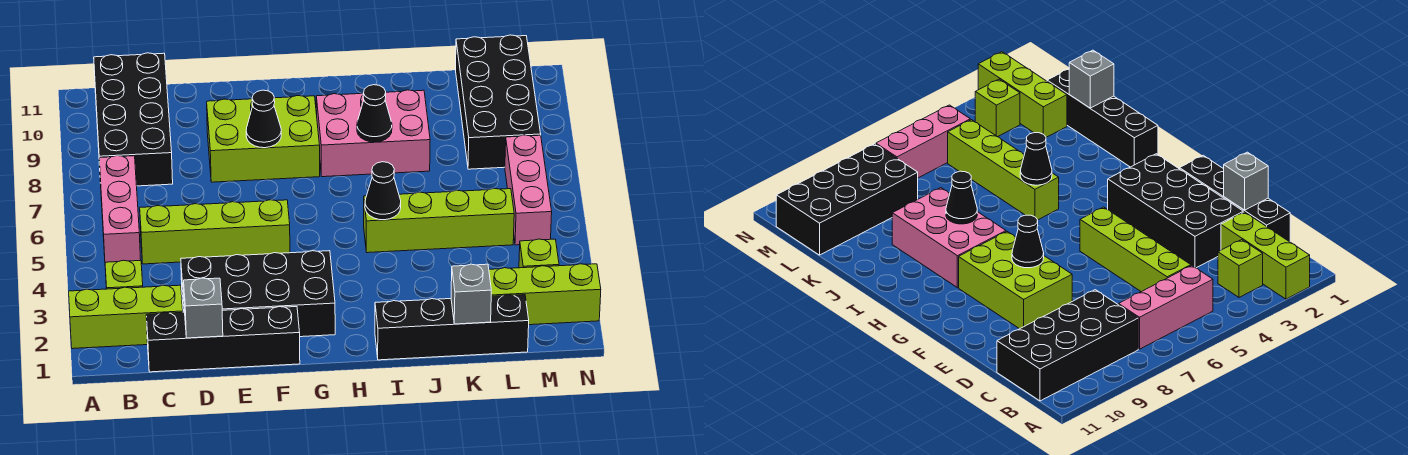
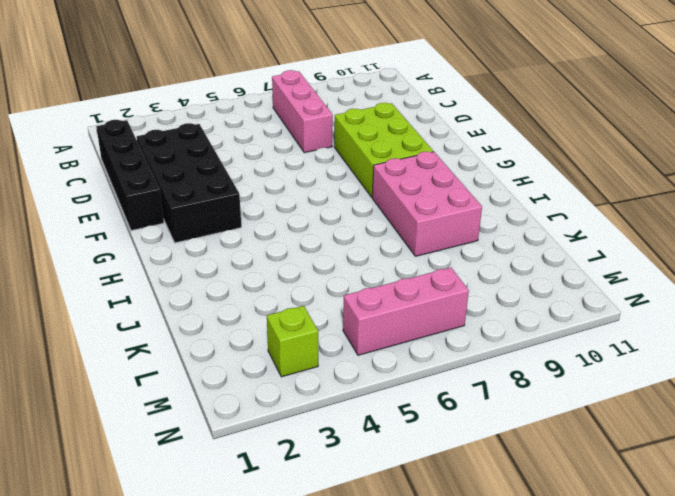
pink 1x3 brick [272,70,333,153] -> pink 1x3 brick turned to [99,156,141,262]
none -> lime 1x3 brick [69,285,183,349]
none -> lime 1x1 brick [105,260,143,289]
none -> black 2x4 brick [94,53,173,186]

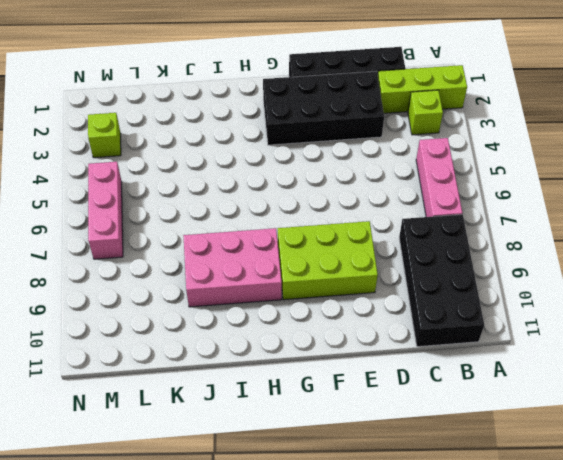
none -> lime 1x4 brick [140,200,290,264]
none -> black 1x4 brick [375,295,529,360]
none -> lime 1x4 brick [364,188,514,253]

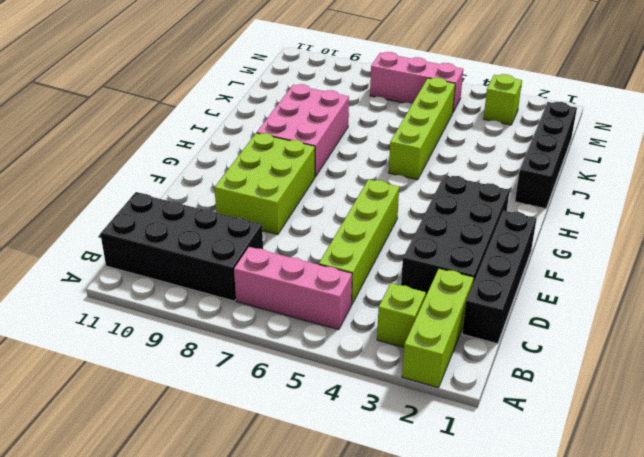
none -> lime 1x3 brick [489,264,601,325]
none -> black 2x4 brick [456,35,541,169]
none -> grey 1x1 brick [184,278,223,338]

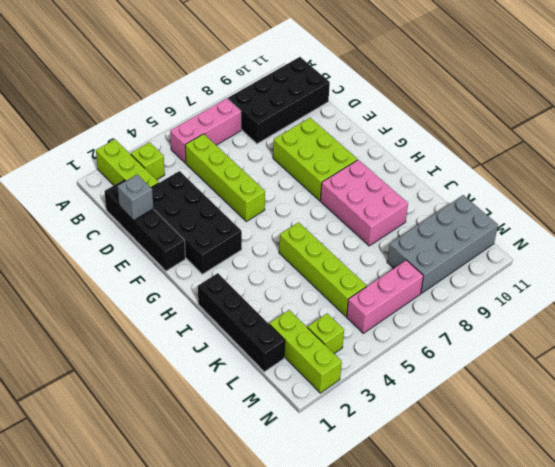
grey 2x4 brick [387,195,498,293] -> black 2x4 brick [456,35,541,169]
none -> black 1x1 cone [246,90,281,148]
none -> black 1x1 cone [365,162,401,220]
none -> black 1x1 cone [357,85,392,142]

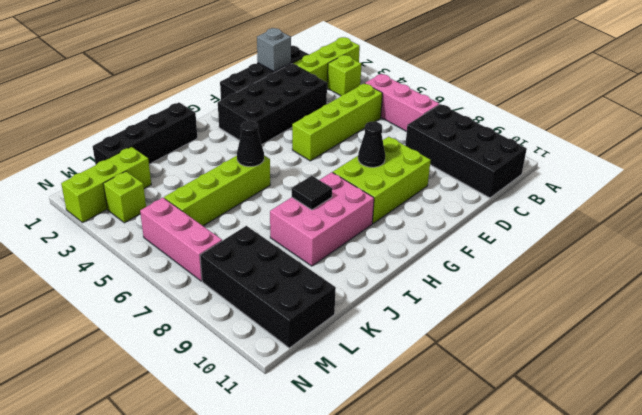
black 1x1 tile [292,176,332,210] -> black 1x1 cone [357,85,392,142]
none -> grey 1x1 brick [451,264,491,324]

